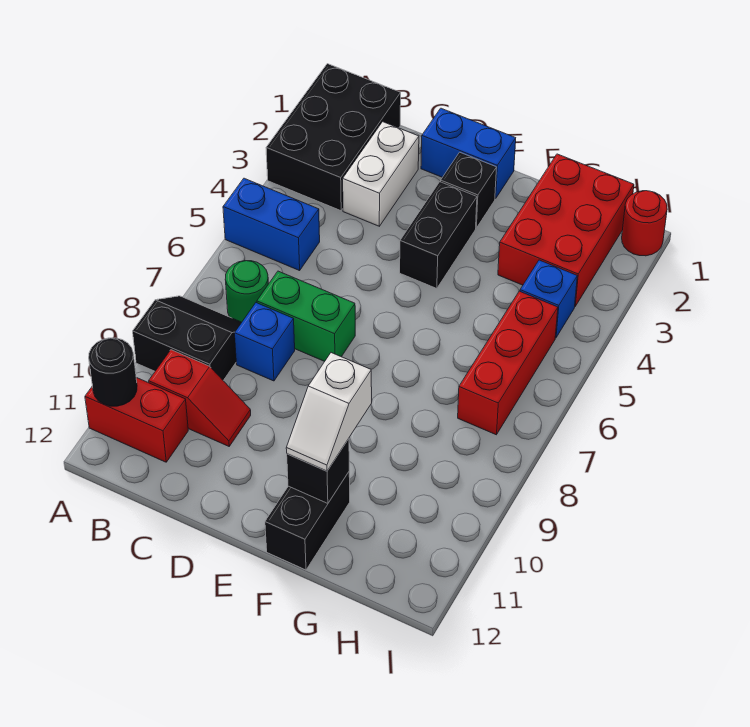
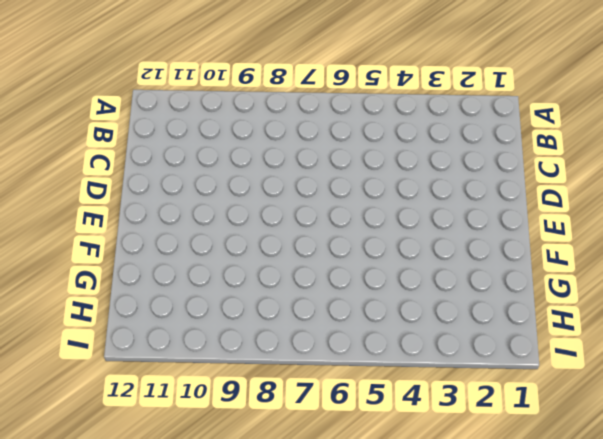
none -> black 2x3 brick [266,64,401,211]
none -> blue 1x2 brick [223,178,320,271]
none -> black 2x2 slope [133,296,242,380]

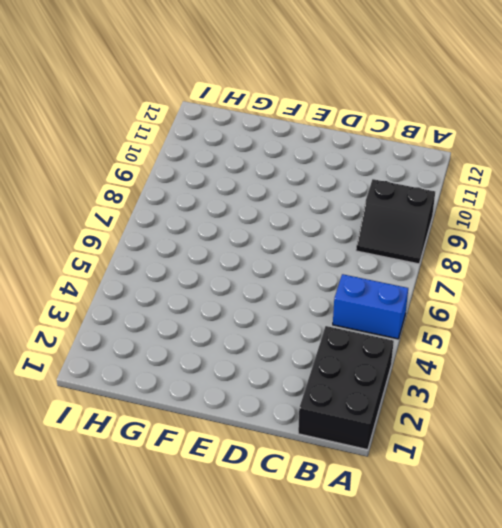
none -> red 1x2 brick [85,378,188,462]
none -> green 1x1 round brick [225,261,268,322]
none -> red 1x2 slope [149,350,251,446]

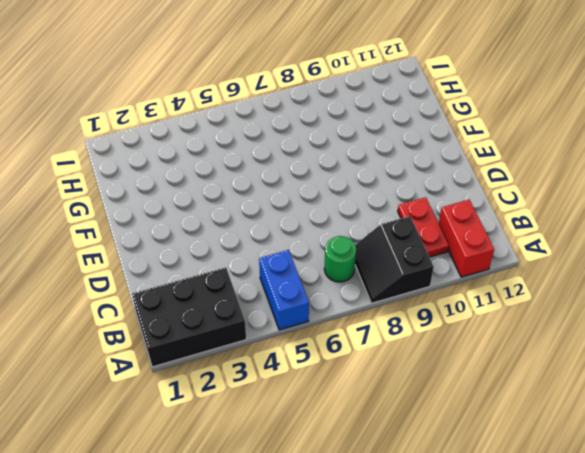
red 1x2 plate [398,197,449,257] -> red 1x2 slope [149,350,251,446]
none -> white 1x2 brick [343,122,419,226]
none -> green 1x2 brick [257,271,355,361]
none -> blue 1x1 brick [235,303,295,381]

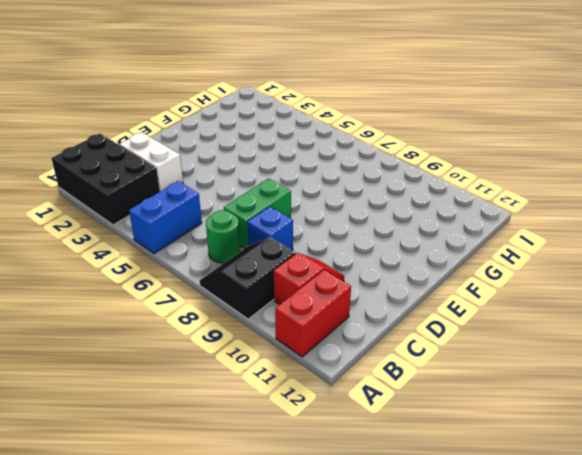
none -> blue 1x2 brick [421,108,516,199]
none -> black 1x1 brick [441,152,497,228]
none -> black 1x2 brick [400,182,477,289]

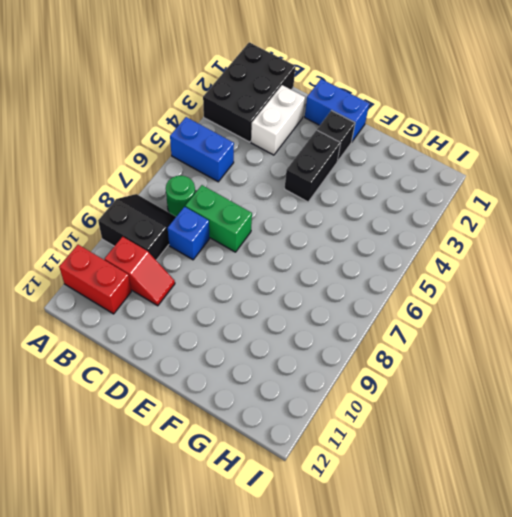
none -> black 1x2 brick [265,472,350,570]
none -> red 2x3 brick [498,154,634,306]
none -> blue 1x1 brick [520,260,577,338]

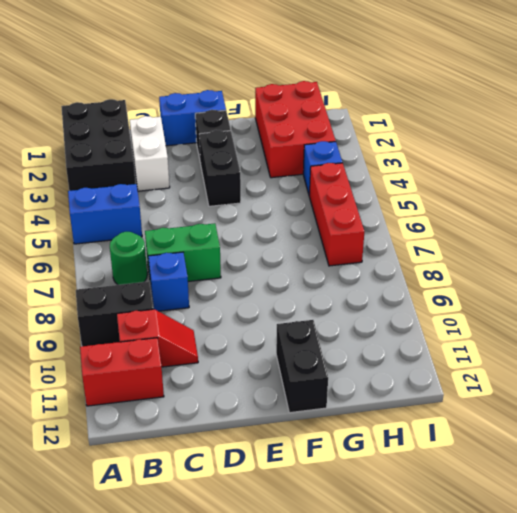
none -> red 1x1 round brick [622,191,667,256]
none -> black 1x1 round brick [89,338,137,406]
none -> black 1x1 brick [287,439,349,503]

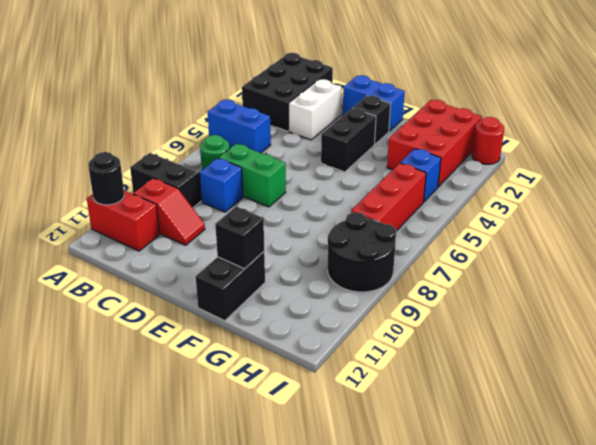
black 2x2 round brick [327,212,396,292] -> none
none -> white 1x2 slope [286,353,372,471]

